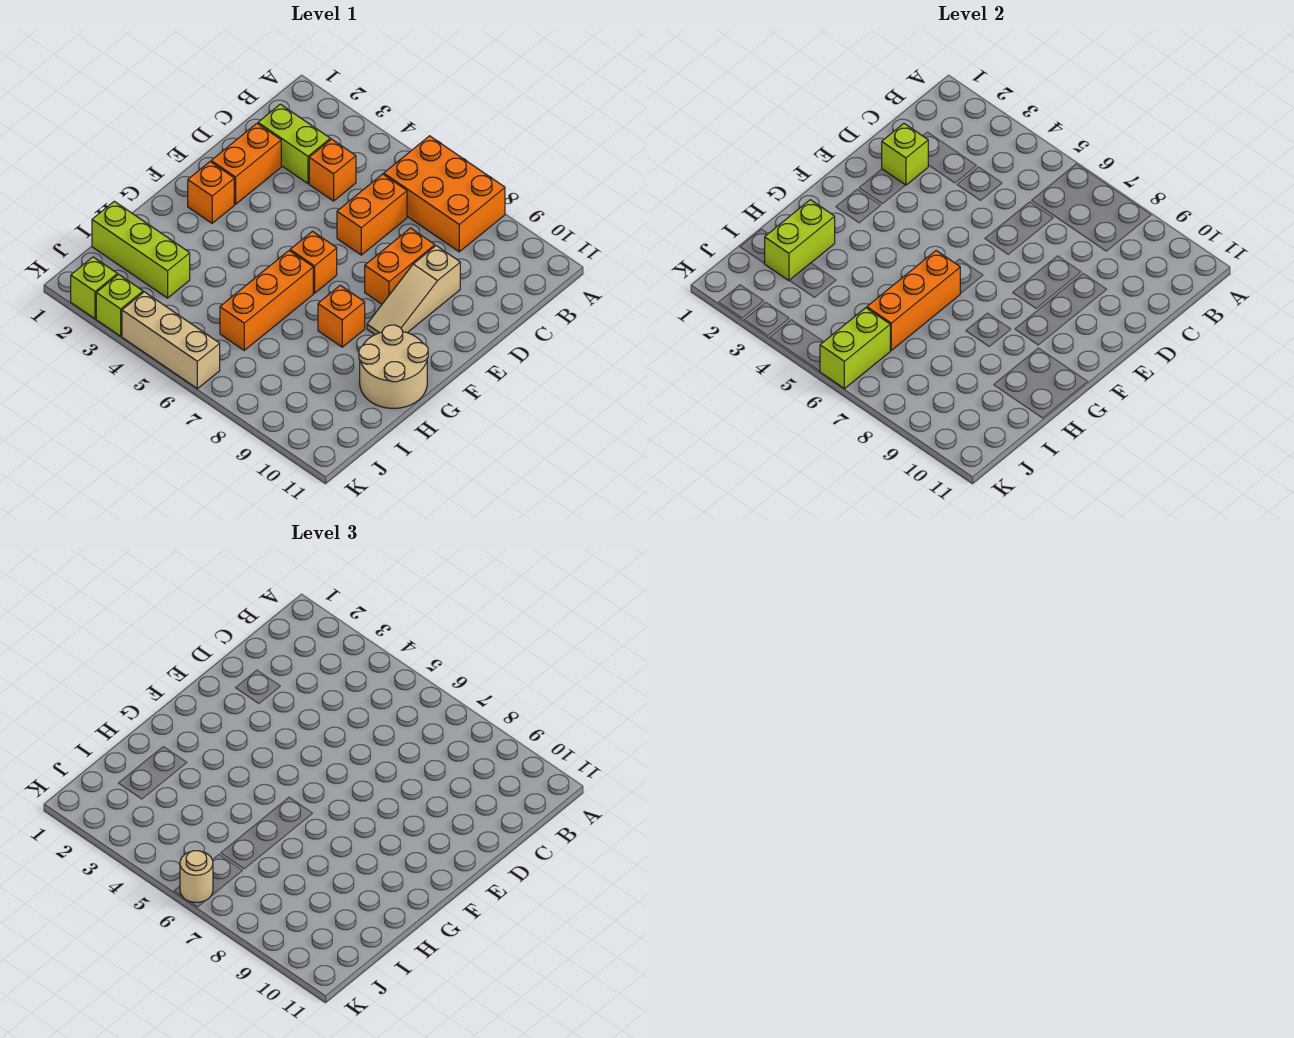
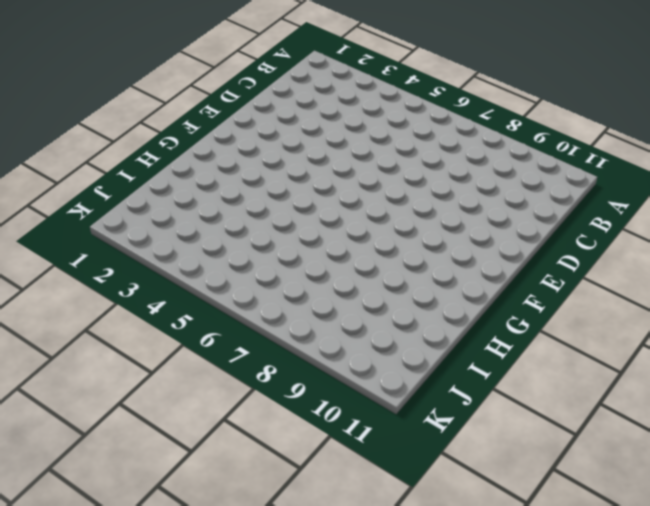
none -> orange 2x3 brick [384,136,505,252]
none -> lime 1x2 brick [258,104,330,183]
none -> orange 1x1 brick [309,139,356,201]

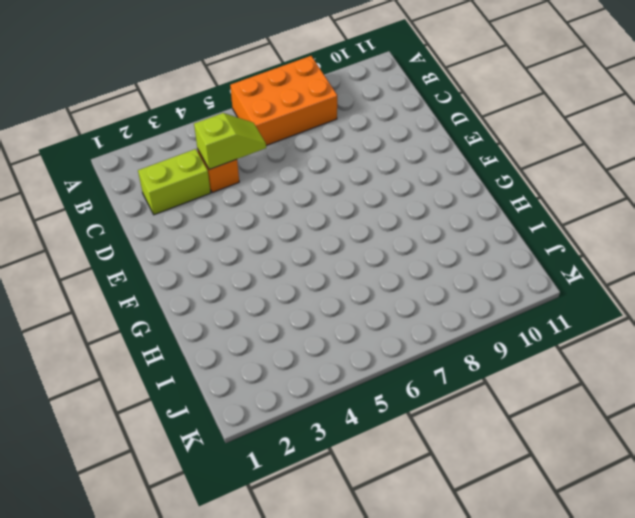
lime 1x2 slope [194,113,266,170] -> none
none -> orange 1x2 brick [337,174,407,255]
none -> orange 1x2 brick [211,124,281,204]
none -> orange 1x2 brick [365,228,435,304]

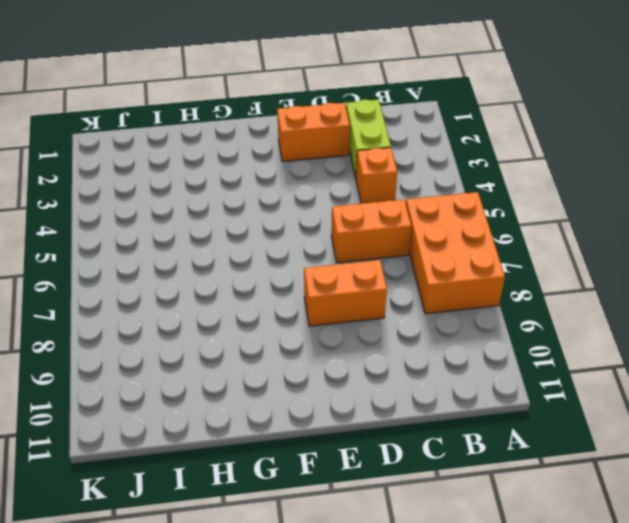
none -> tan 1x3 slope [367,246,460,335]
none -> orange 1x1 brick [188,162,234,223]
none -> orange 1x1 brick [290,231,337,293]

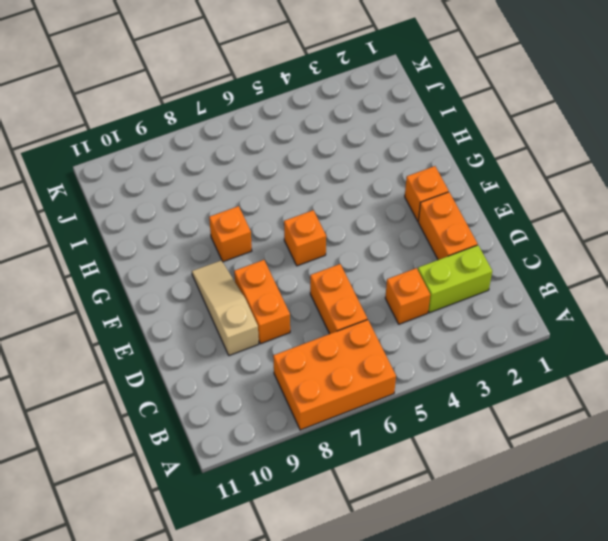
none -> orange 1x3 brick [220,251,313,350]
none -> tan 2x2 round brick [359,325,428,408]
none -> lime 1x3 brick [92,201,190,298]

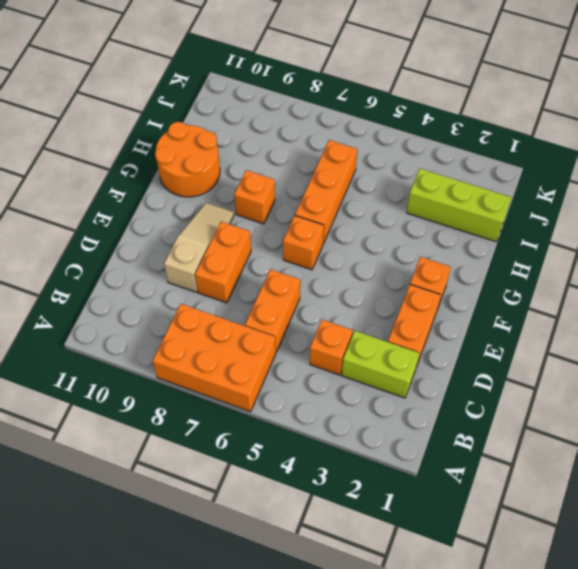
orange 2x2 round brick [155,122,220,197] -> tan 2x2 round brick [359,325,428,408]
none -> lime 1x1 brick [71,257,117,319]
none -> lime 1x1 brick [96,274,143,336]
none -> tan 1x3 brick [122,292,220,389]

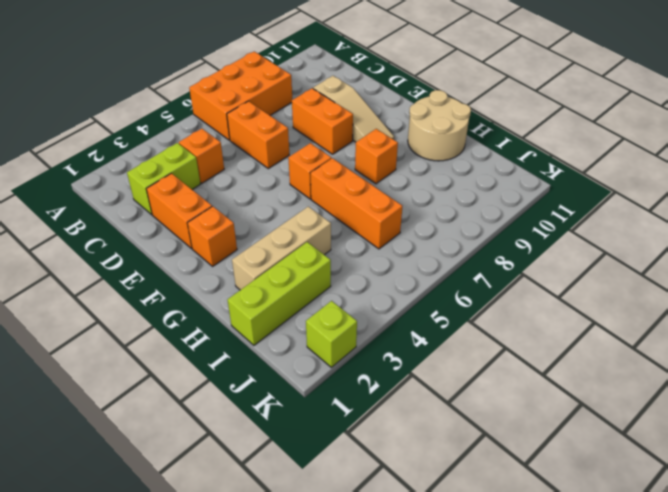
tan 1x3 brick [232,207,331,290] -> tan 1x3 brick moved to [122,292,220,389]
none -> lime 1x1 brick [96,274,143,336]
none -> lime 1x1 brick [882,124,928,185]
none -> orange 1x3 brick [867,251,960,350]

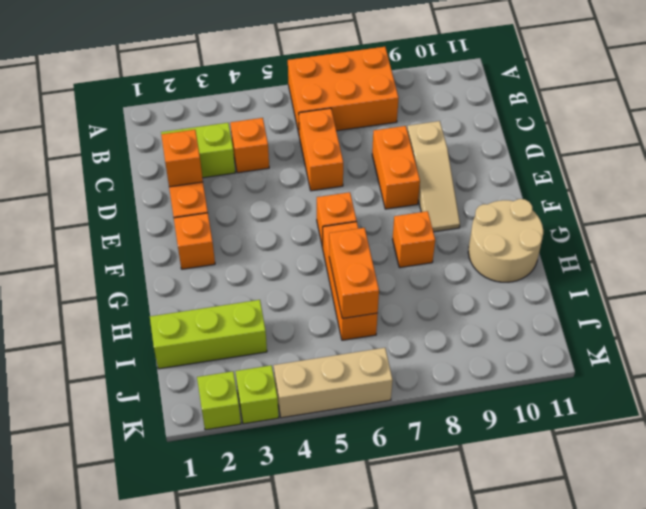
orange 1x1 brick [161,130,203,187] -> lime 1x1 brick [882,124,928,185]
orange 1x2 brick [329,228,379,318] -> orange 1x3 brick [867,251,960,350]
none -> lime 1x2 brick [764,200,835,281]
none -> lime 1x2 brick [820,308,890,389]
none -> tan 1x1 round brick [180,851,213,902]

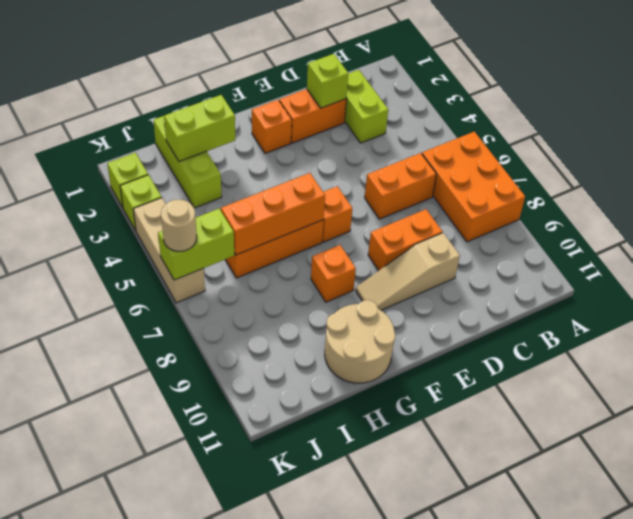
none -> orange 1x1 brick [309,139,356,201]

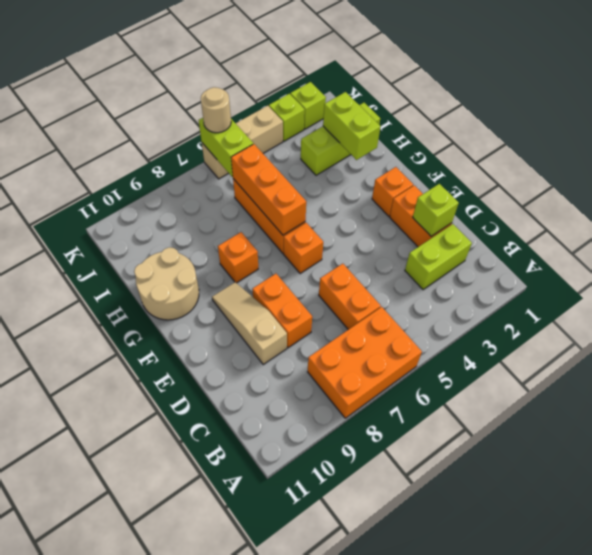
none -> orange 1x1 brick [309,139,356,201]

